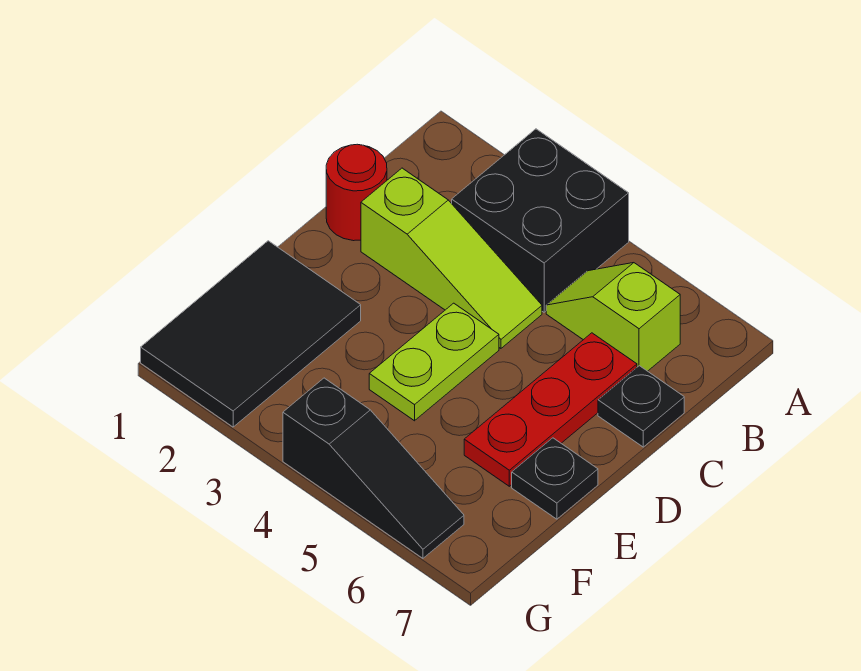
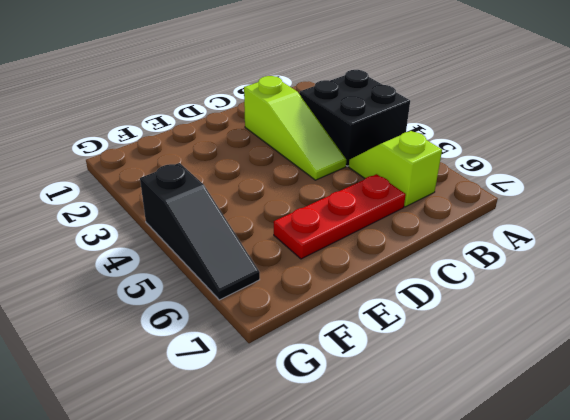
none -> red 1x1 round brick [326,144,387,241]
none -> black 1x1 plate [598,366,684,447]

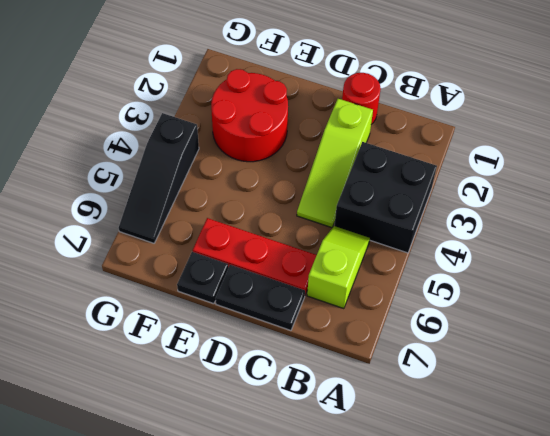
black 1x2 plate [215,265,305,330] -> black 1x1 plate [598,366,684,447]
red 2x2 round brick [211,69,288,162] -> black 2x3 tile [141,241,361,427]
none -> lime 1x2 plate [369,303,499,421]

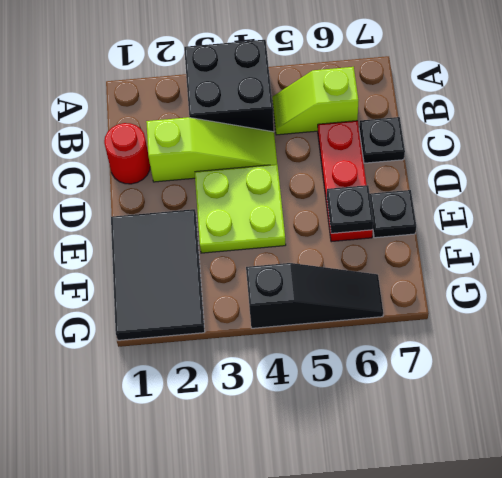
lime 2x2 plate [195,164,286,253] -> lime 1x2 plate [369,303,499,421]
black 1x1 plate [327,185,373,233] -> none

